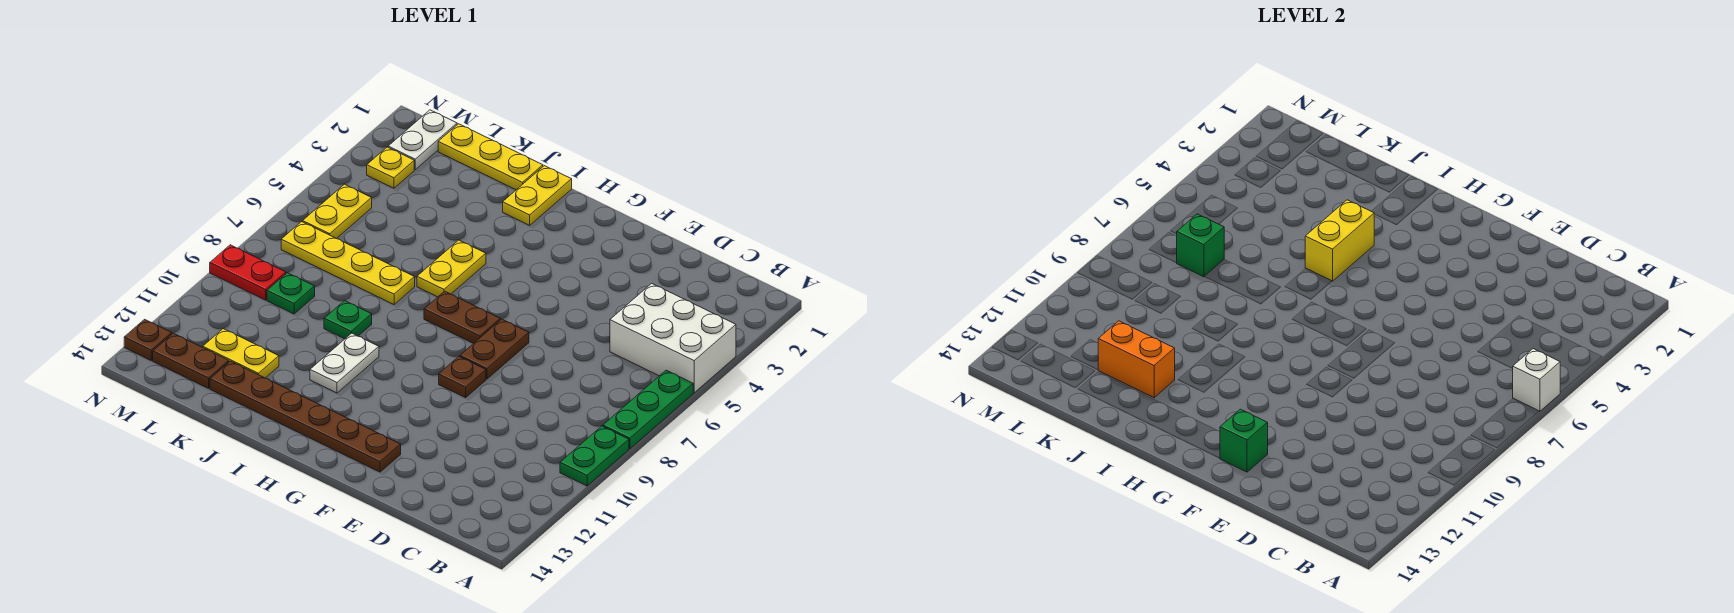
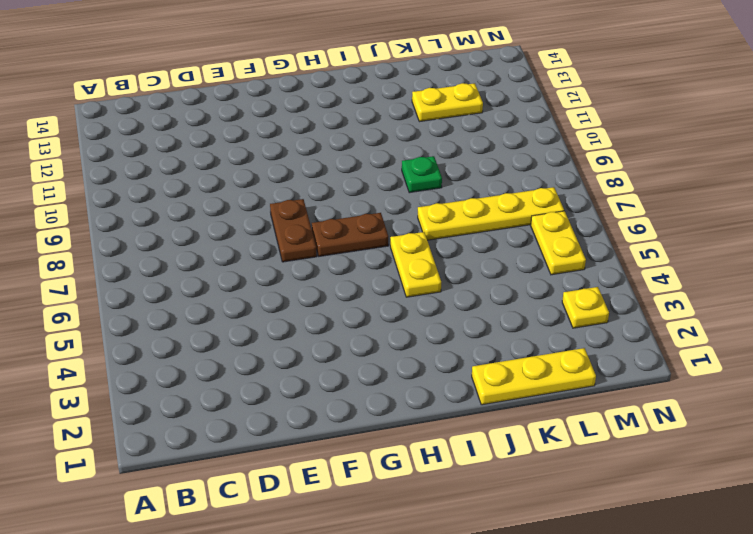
none -> white 2x3 brick [610,283,736,393]
none -> green 1x3 plate [603,370,693,449]
none -> green 1x2 plate [560,426,629,486]

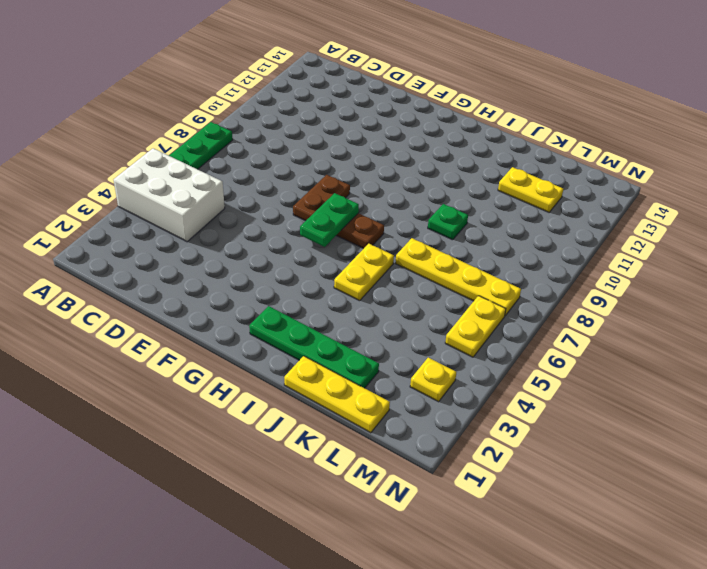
green 1x2 plate [300,193,359,247] -> green 1x2 plate moved to [560,426,629,486]
green 1x4 plate [249,306,379,388] -> yellow 1x2 plate [503,166,572,225]
none -> brown 1x1 plate [439,357,486,398]
none -> brown 1x6 plate [210,361,401,472]
none -> white 1x2 plate [310,333,379,393]

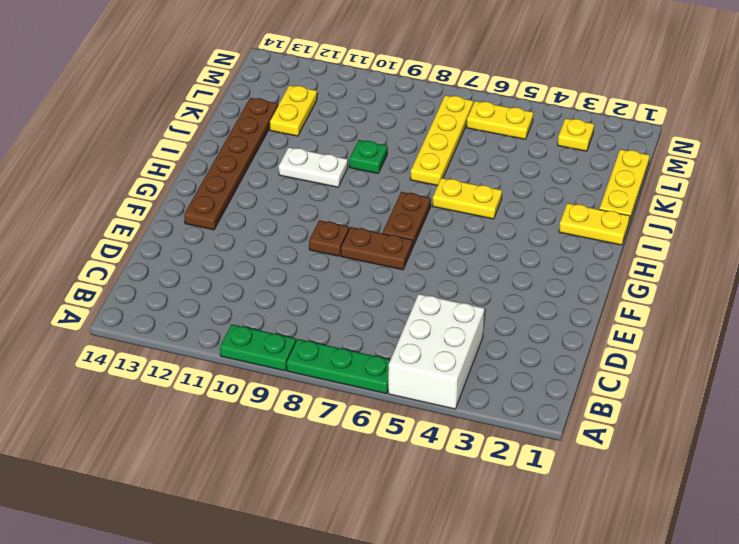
none -> green 1x1 plate [267,273,315,314]
none -> brown 1x2 plate [153,333,229,388]
none -> white 1x2 plate [388,110,457,170]

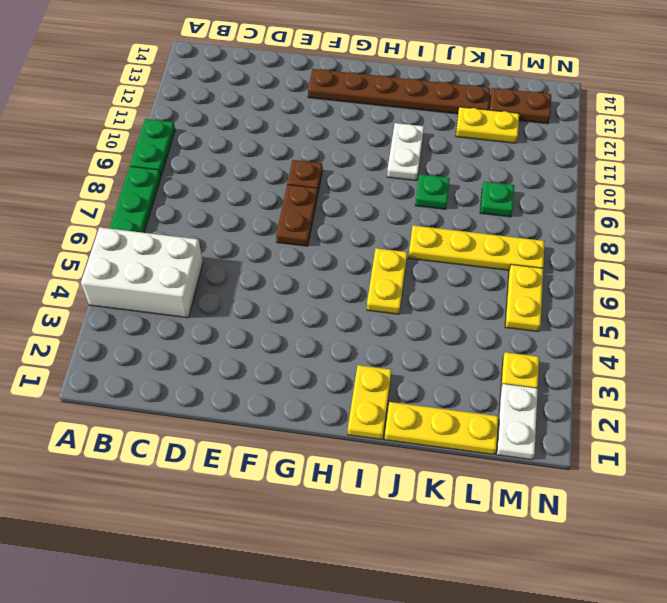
none -> brown 1x2 plate [424,291,500,343]
none -> red 1x2 plate [210,245,286,300]
none -> brown 1x1 plate [124,319,172,360]

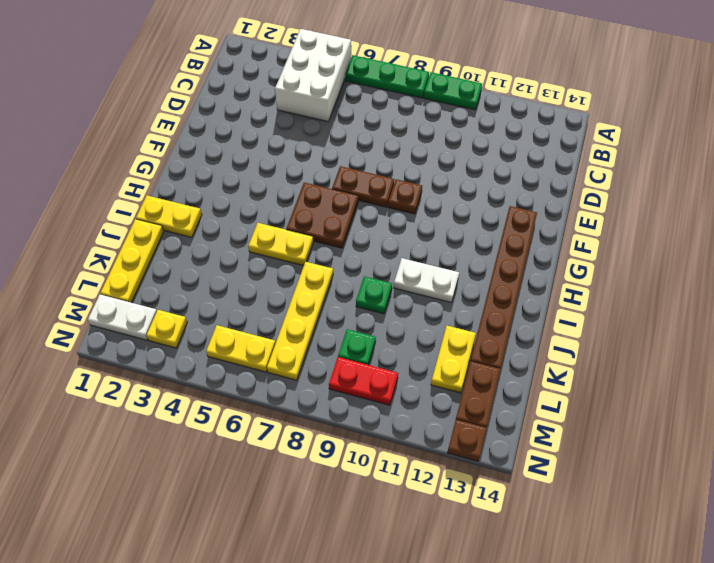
brown 2x2 plate [286,182,358,248] -> brown 1x2 plate [424,291,500,343]
red 1x2 plate [329,357,398,405] -> red 1x2 plate turned to [210,245,286,300]
none -> white 1x1 brick [1512,349,1560,411]
none -> green 1x1 brick [1220,409,1268,472]
none -> yellow 1x2 brick [1305,200,1374,281]

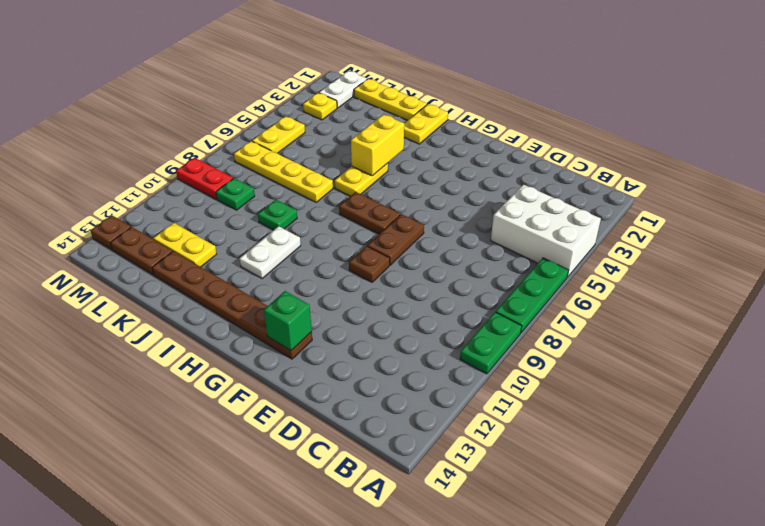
none -> white 1x1 brick [1512,349,1560,411]
none -> orange 1x2 brick [1098,321,1175,398]
none -> green 1x1 brick [1177,214,1224,277]

